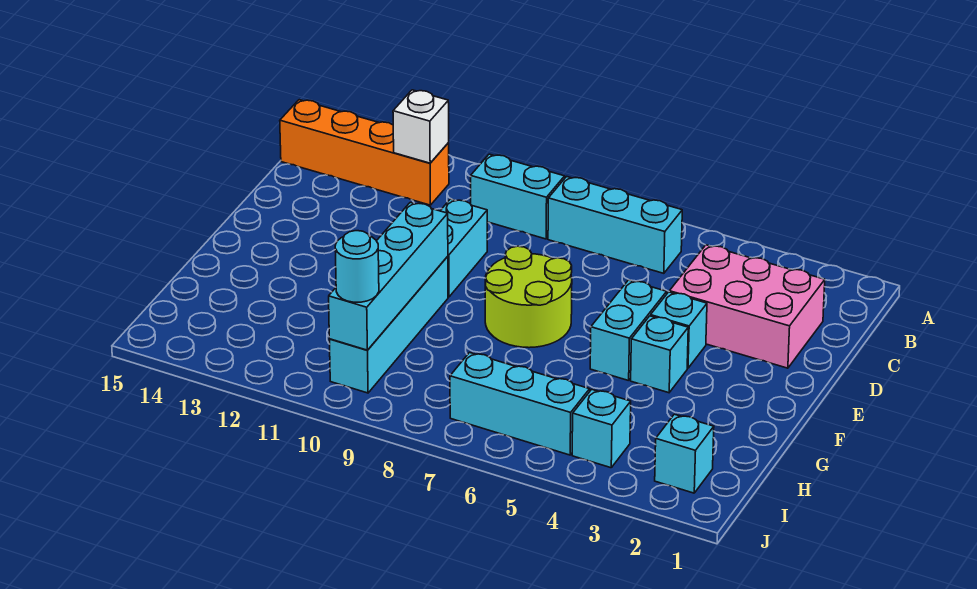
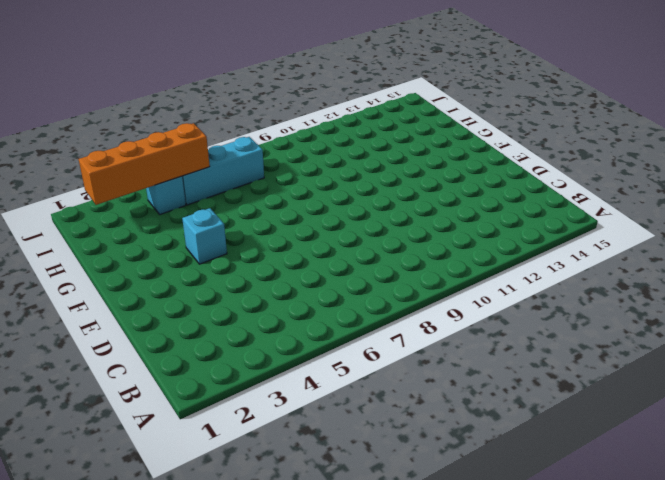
orange 1x4 brick [79,123,210,205] -> orange 1x4 brick moved to [280,100,449,205]
none -> cyan 1x3 brick [548,177,682,273]
none -> cyan 1x2 brick [471,154,565,239]
none -> pink 2x3 brick [669,245,825,368]

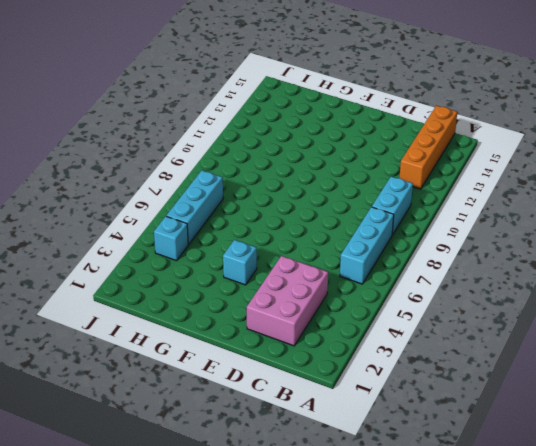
none -> cyan 1x2 brick [440,199,487,297]
none -> cyan 1x1 brick [651,292,707,368]
none -> cyan 1x2 brick [590,280,667,381]

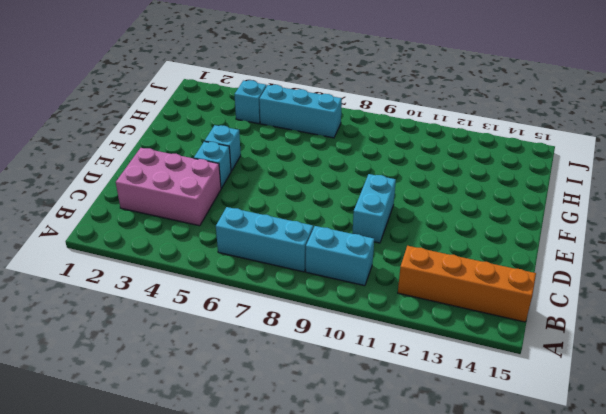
none -> cyan 1x2 brick [590,280,667,381]
none -> lime 2x2 round brick [485,246,572,348]
none -> cyan 1x4 brick [329,256,448,393]

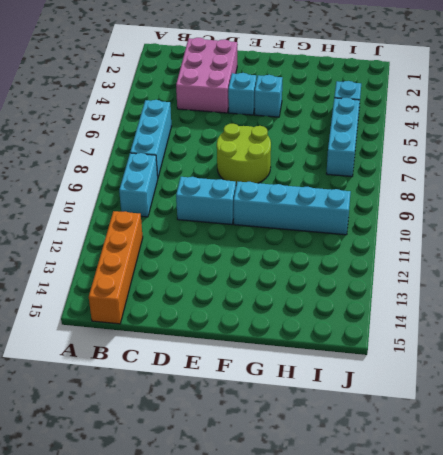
none -> cyan 1x2 brick [590,280,667,381]
none -> cyan 1x1 brick [655,414,714,493]
none -> white 1x1 brick [393,90,449,163]

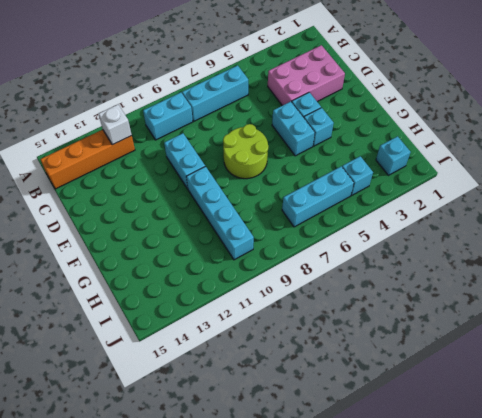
none -> cyan 1x4 brick [329,202,448,350]
none -> cyan 1x1 round brick [335,231,379,302]

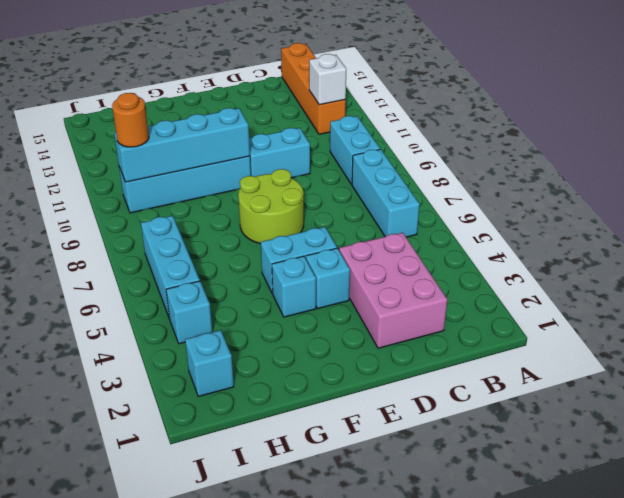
orange 1x1 round brick [112,93,149,147] -> cyan 1x1 round brick [335,231,379,302]

